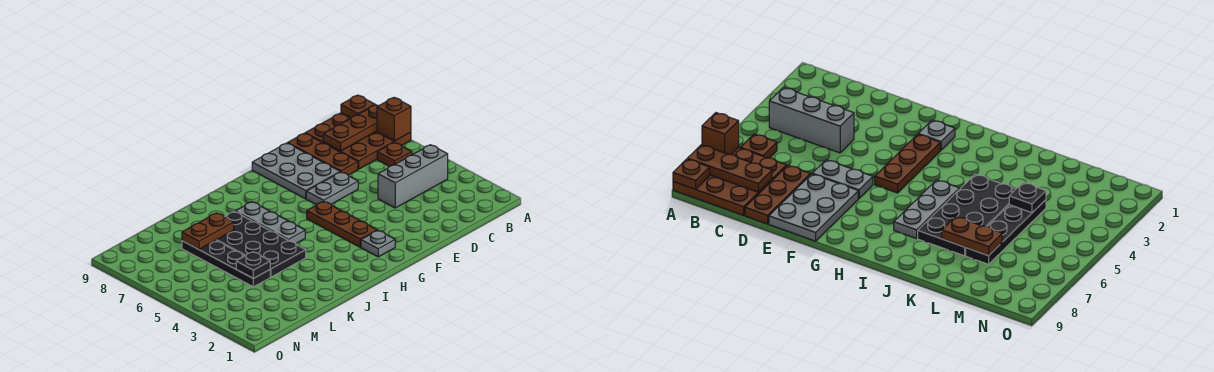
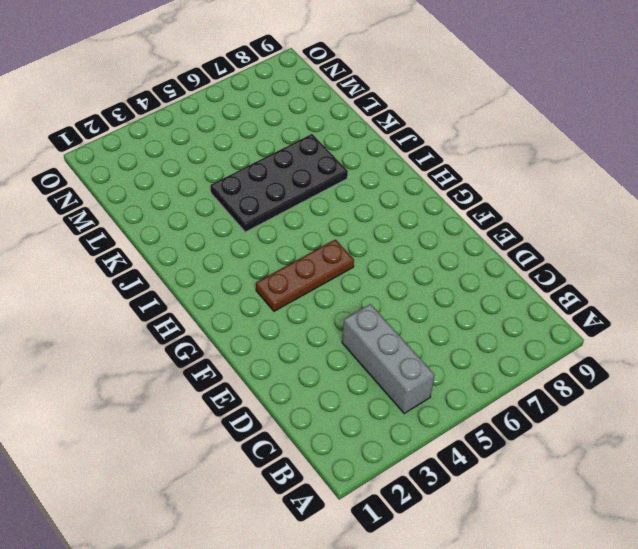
none -> brown 3x3 plate [305,113,411,169]
none -> brown 1x1 plate [377,142,412,166]
none -> brown 1x3 plate [288,133,358,175]

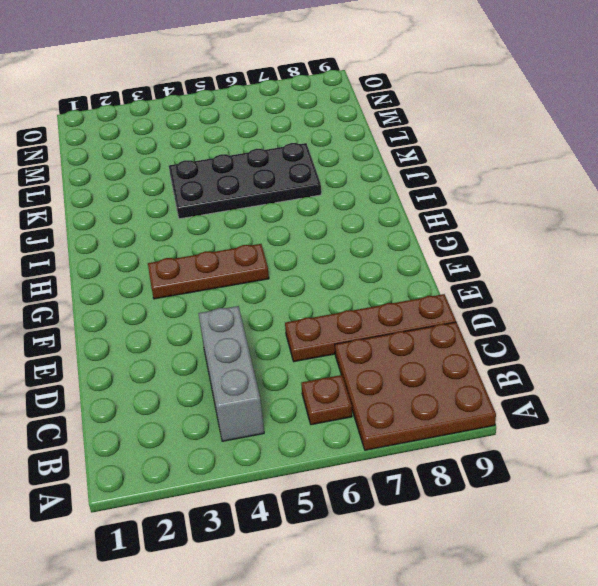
brown 1x4 plate [285,294,456,362] -> brown 1x3 plate [288,133,358,175]
none -> grey 1x2 plate [306,172,358,205]
none -> grey 2x3 plate [252,143,340,199]
none -> grey 1x1 plate [361,230,395,257]

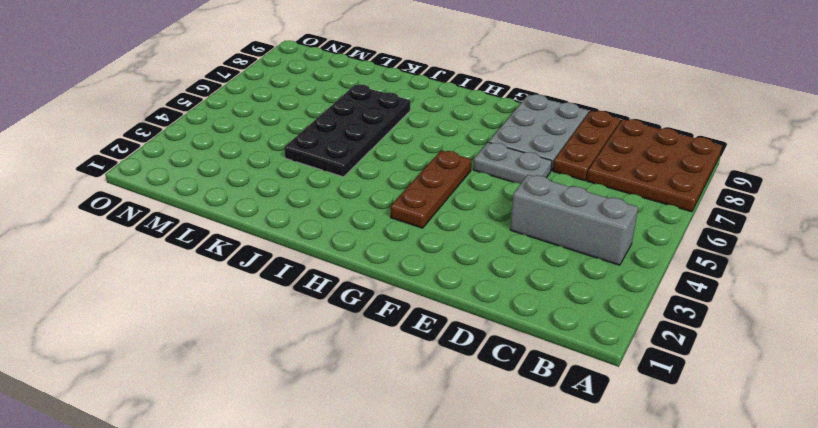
none -> brown 1x1 plate [377,142,412,166]
none -> grey 1x1 plate [361,230,395,257]
none -> grey 1x3 plate [235,202,305,244]

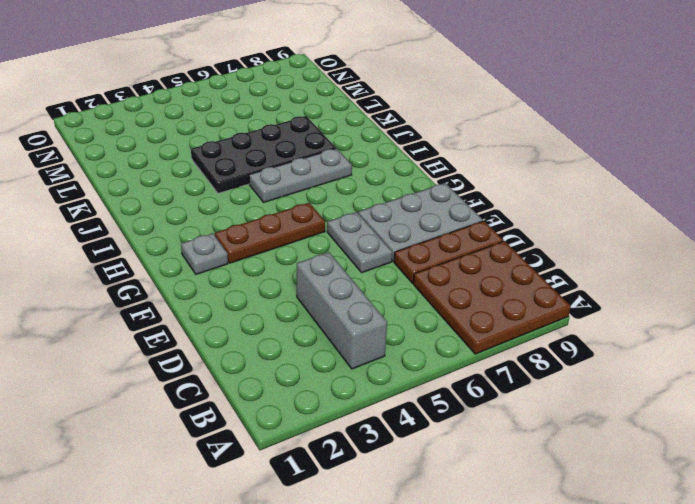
none -> brown 1x1 plate [377,142,412,166]
none -> black 1x4 plate [182,240,270,287]
none -> brown 1x1 brick [377,98,411,141]

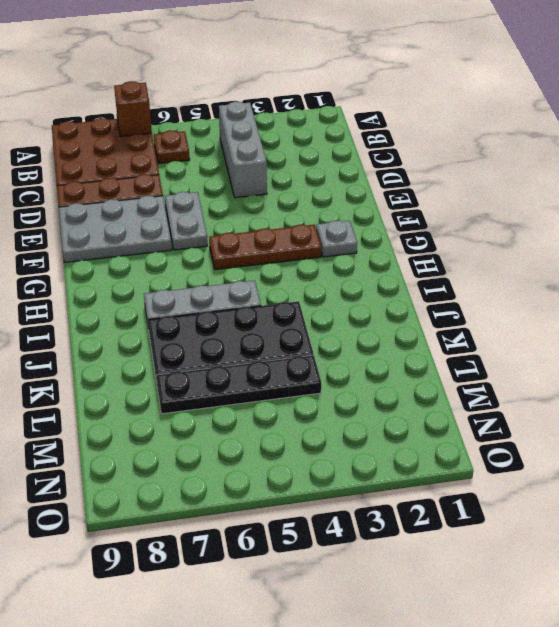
none -> brown 1x3 plate [323,105,378,151]
none -> brown 1x1 plate [341,95,375,118]
none -> brown 1x2 plate [182,213,234,249]

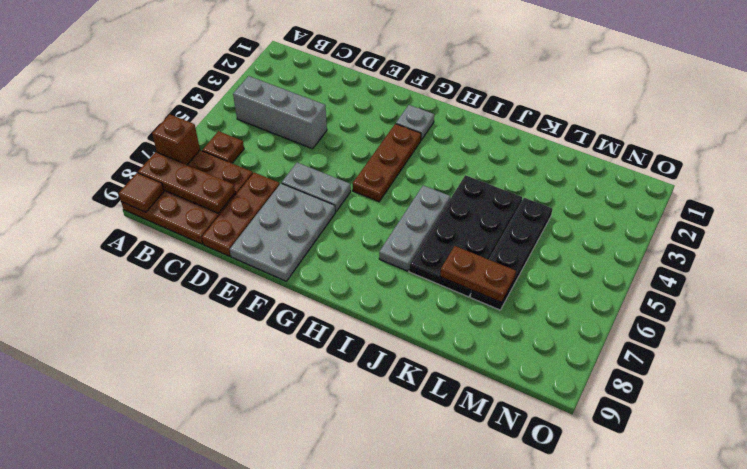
brown 1x1 tile [118,173,164,212] -> brown 1x1 plate [341,95,375,118]
none -> black 1x1 plate [236,252,270,278]

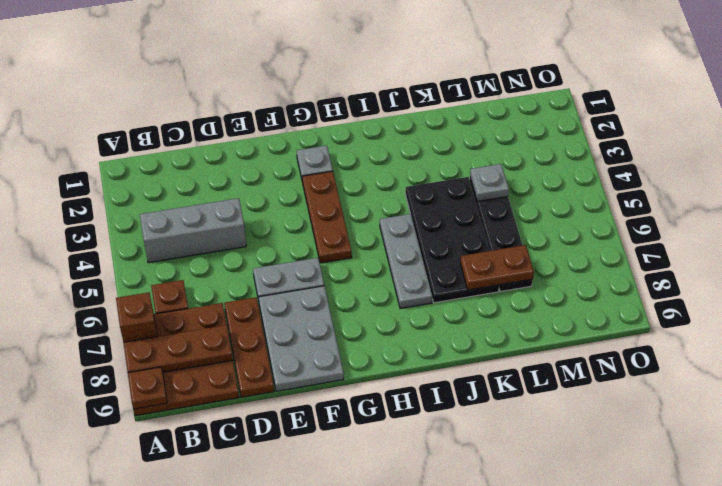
grey 1x1 plate [470,164,509,201] -> black 1x1 plate [236,252,270,278]

